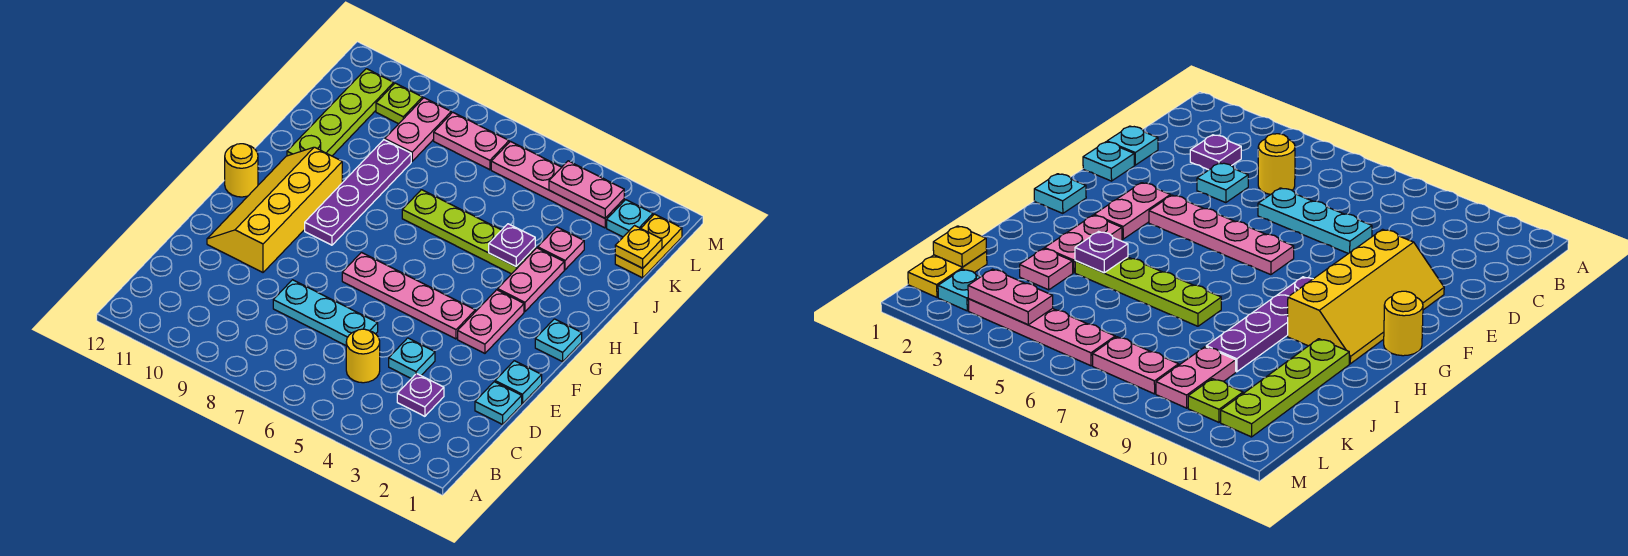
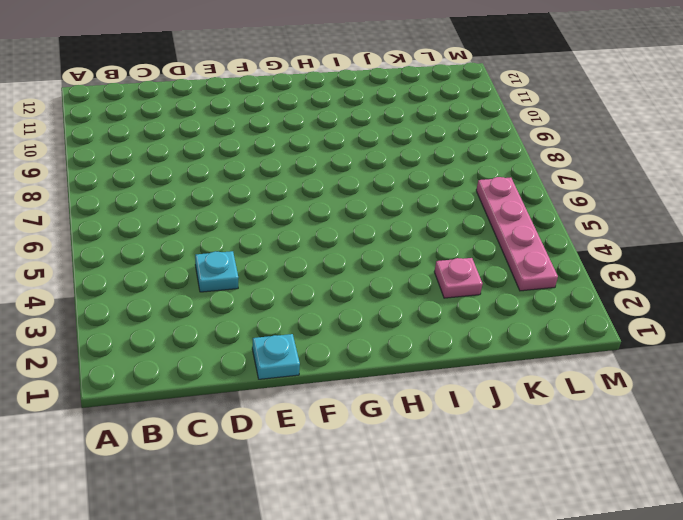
none -> purple 1x1 plate [397,374,444,416]
none -> yellow 1x1 round brick [346,329,380,383]
none -> cyan 1x1 plate [475,382,522,425]

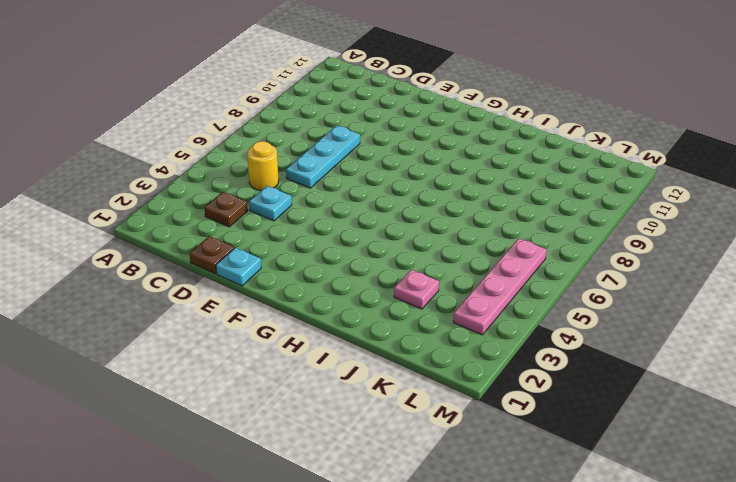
brown 1x1 plate [204,192,248,227] -> purple 1x1 plate [397,374,444,416]
brown 1x1 plate [189,236,234,274] -> cyan 1x1 plate [475,382,522,425]
none -> yellow 2x4 slope [207,147,342,272]
none -> pink 1x2 plate [458,290,524,353]
none -> pink 1x4 plate [342,252,475,339]

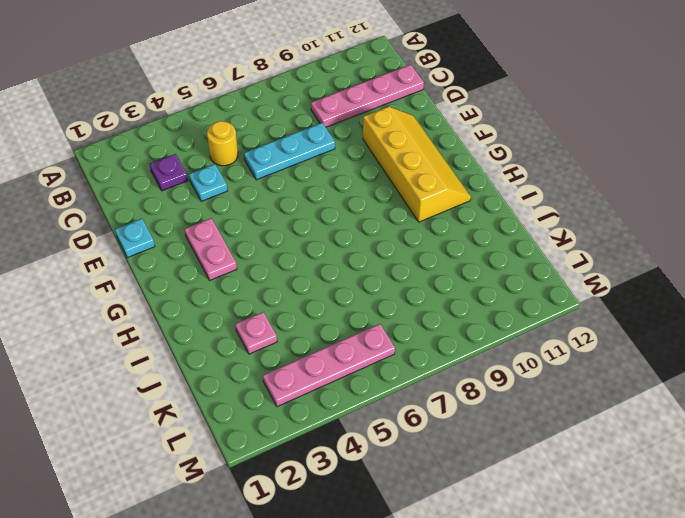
pink 1x4 plate [311,65,424,127] -> pink 1x4 plate moved to [342,252,475,339]
none -> cyan 1x1 plate [475,382,522,425]
none -> cyan 1x1 plate [535,319,582,362]
none -> purple 1x4 plate [305,140,411,245]

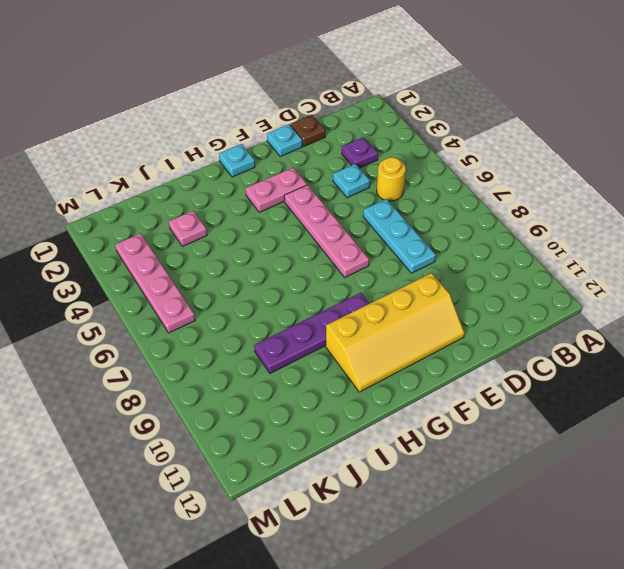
brown 1x1 plate [290,115,326,146] -> cyan 1x1 plate [475,382,522,425]
none -> yellow 1x1 round brick [225,144,258,197]
none -> pink 1x2 plate [498,248,564,312]
none -> lime 1x4 plate [402,190,535,274]

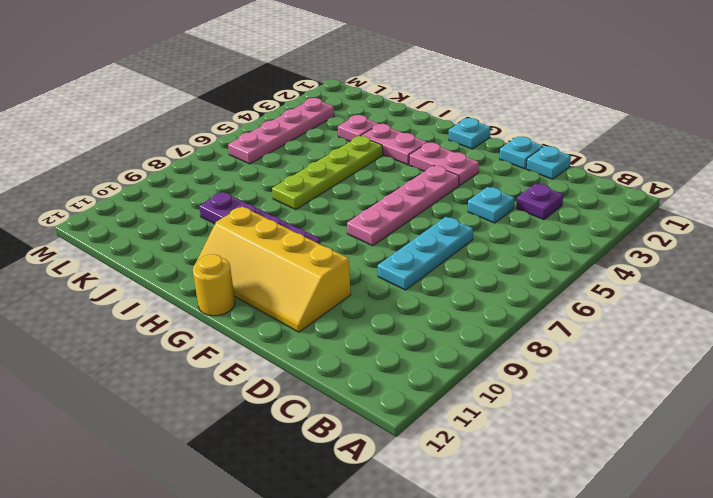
none -> yellow 1x1 round brick [346,329,380,383]
none -> lime 1x4 plate [287,69,394,156]
none -> yellow 1x2 plate [615,214,682,278]

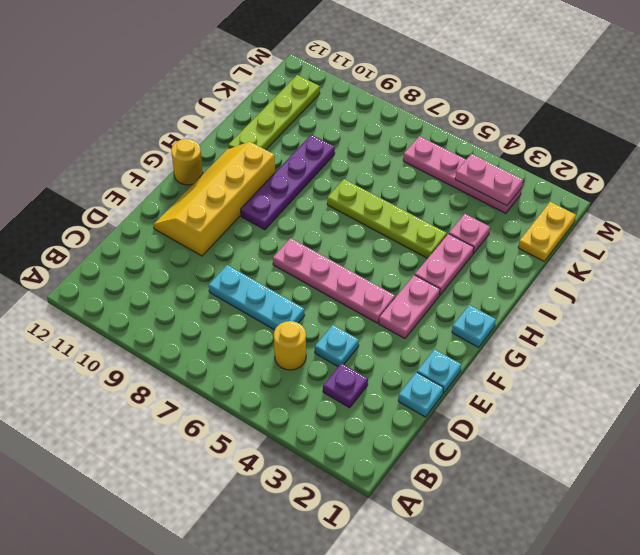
none -> pink 1x2 plate [385,98,451,161]
none -> cyan 1x1 plate [607,200,653,237]
none -> pink 1x2 plate [434,112,509,170]

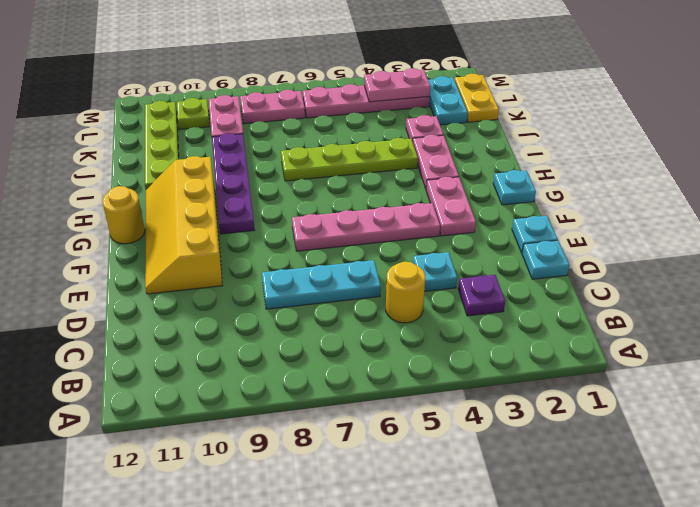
cyan 1x2 plate [428,76,468,125] -> cyan 1x1 plate [607,200,653,237]
none -> purple 1x1 plate [489,224,535,266]
none -> yellow 1x1 plate [615,226,662,268]

